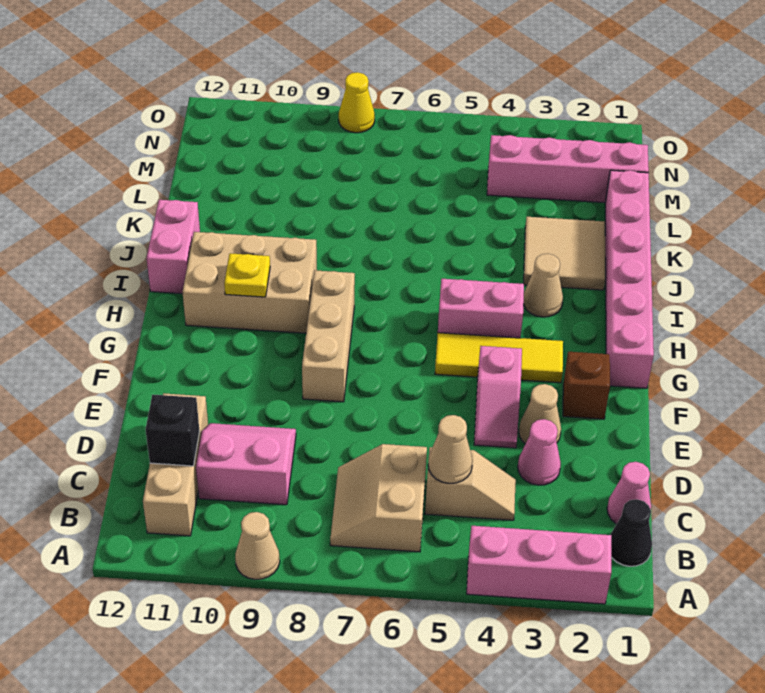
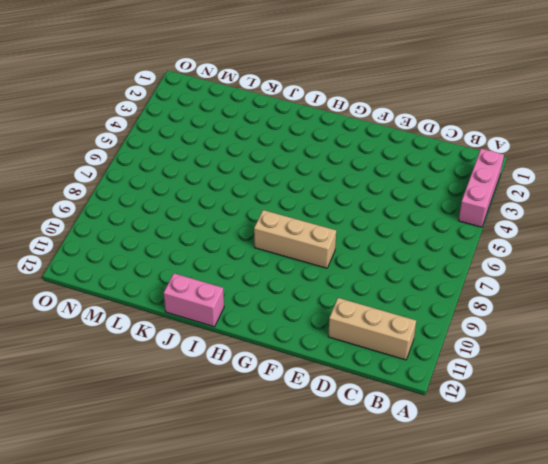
none -> tan 1x1 cone [235,512,280,579]
none -> black 1x1 cone [610,499,652,566]
none -> tan 2x2 slope [330,444,427,552]

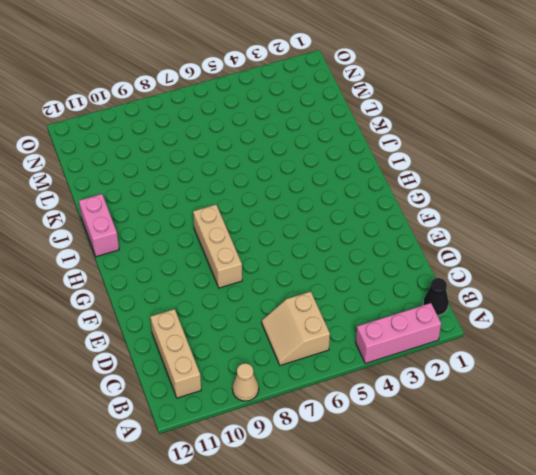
none -> pink 1x1 cone [607,462,651,524]
none -> tan 1x2 slope [425,447,516,520]
none -> pink 2x2 slope [196,423,296,505]

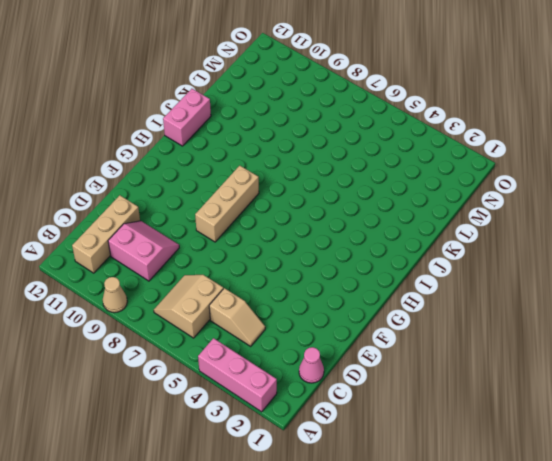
none -> black 1x1 cone [610,499,652,566]
none -> pink 1x1 cone [518,419,561,485]
none -> tan 1x1 cone [519,384,561,444]

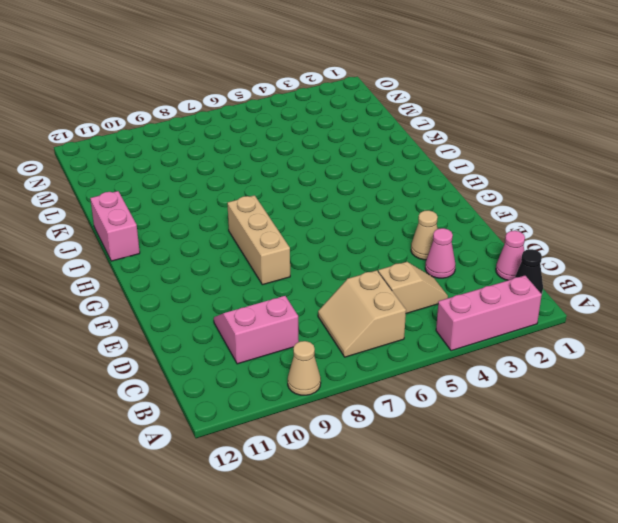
none -> tan 1x3 brick [143,393,208,536]
none -> pink 1x2 slope [474,346,522,448]
none -> brown 1x1 brick [563,352,610,419]

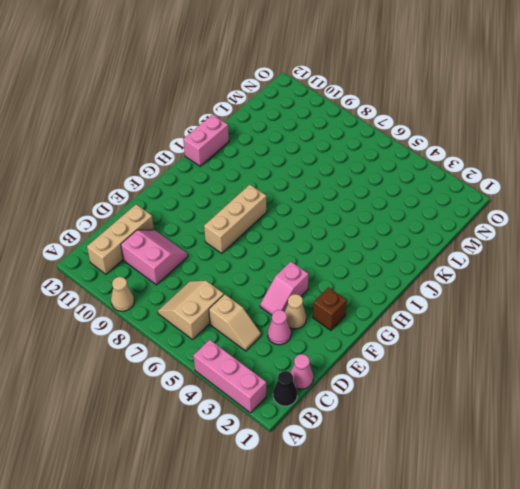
none -> pink 1x6 brick [605,170,654,388]
none -> yellow 1x3 tile [435,333,563,383]
none -> pink 1x2 brick [438,279,524,338]

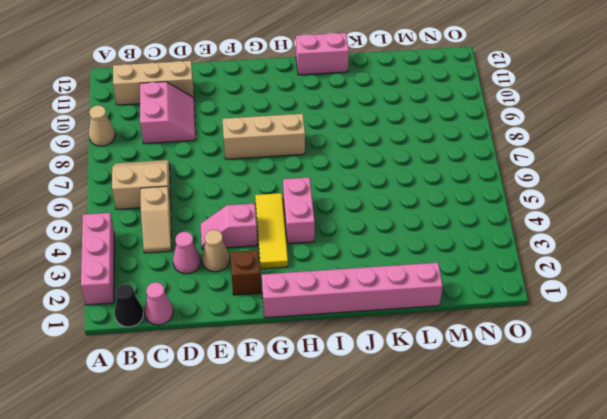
none -> tan 2x3 brick [183,232,317,333]
none -> tan 1x1 cone [523,254,563,317]
none -> tan 2x2 tile [524,217,605,290]

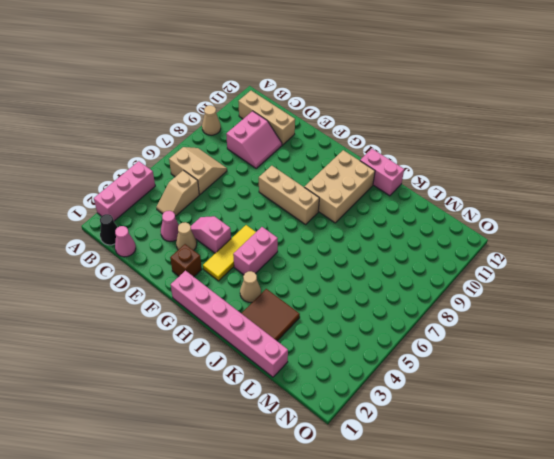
brown 2x2 tile [241,289,300,341] -> tan 2x2 tile [524,217,605,290]
none -> pink 1x4 brick [487,135,649,203]
none -> yellow 1x1 cone [339,72,375,133]
none -> tan 1x1 cone [428,415,472,483]

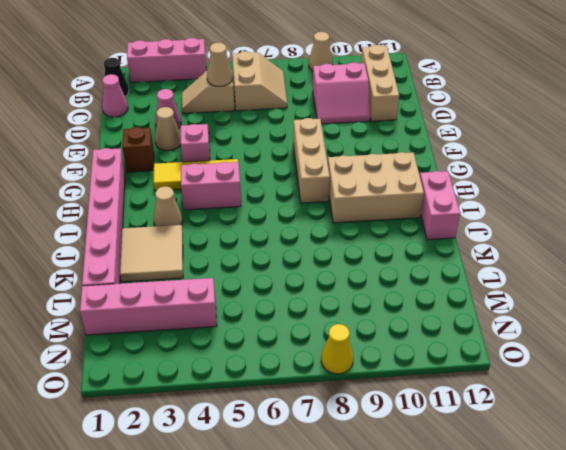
none -> black 1x1 brick [146,395,200,466]
none -> yellow 1x1 plate [224,253,270,297]

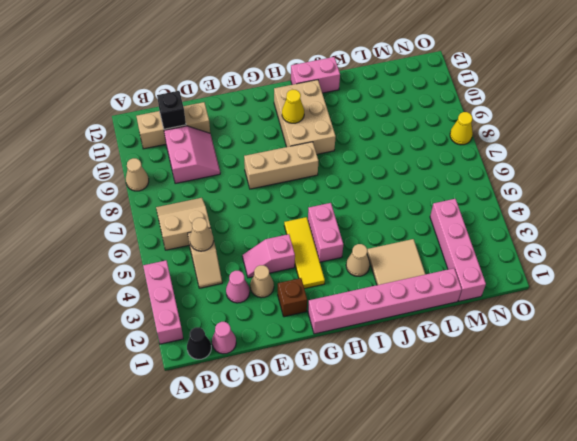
yellow 1x1 cone [282,90,304,123] -> yellow 1x1 plate [224,253,270,297]

